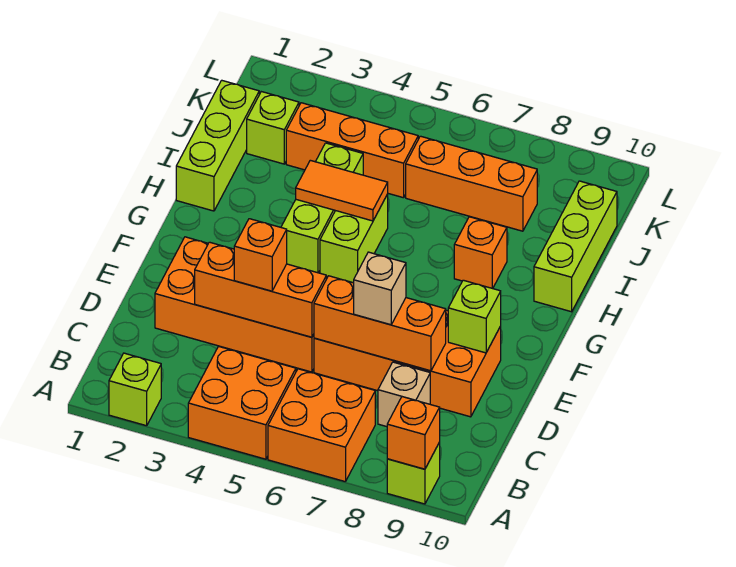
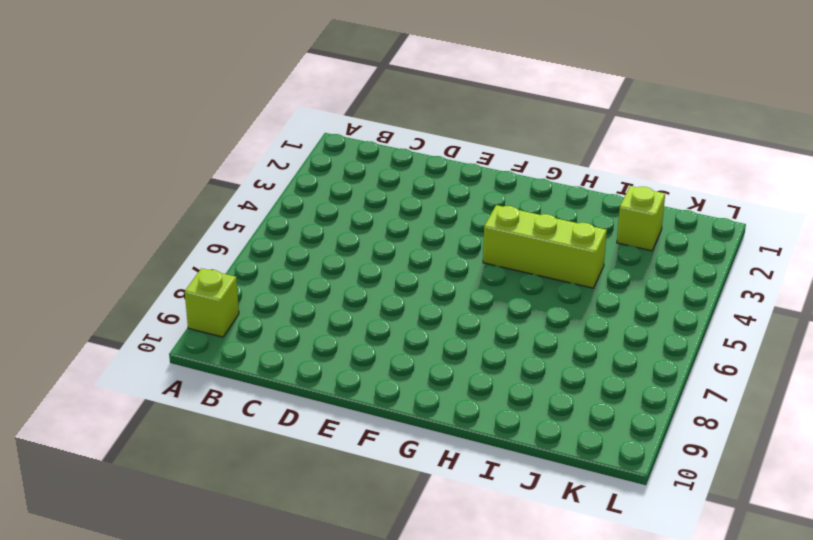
none -> lime 1x1 brick [109,353,161,426]
none -> orange 2x2 brick [188,346,296,459]
none -> orange 2x2 brick [268,369,375,482]

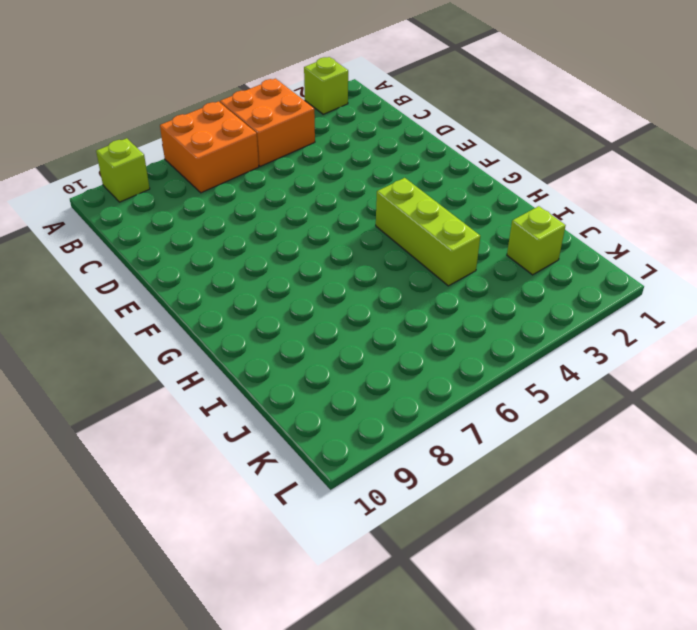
none -> tan 1x1 brick [378,362,430,427]
none -> orange 2x4 brick [155,237,327,372]
none -> orange 2x4 brick [314,310,501,417]

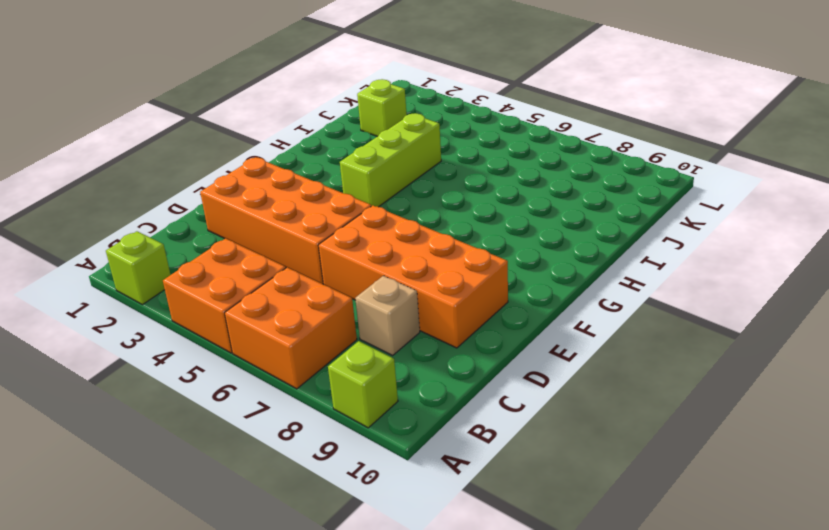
none -> lime 1x2 brick [320,194,388,283]
none -> lime 1x3 brick [176,80,259,211]
none -> orange 1x1 brick [454,217,507,289]

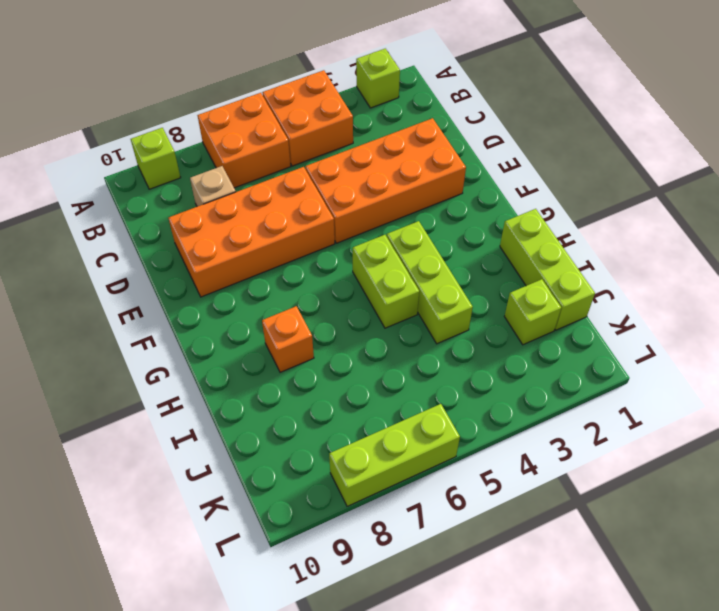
lime 1x3 brick [329,404,460,506] -> lime 1x3 brick turned to [534,181,617,312]
none -> orange 1x3 brick [286,103,418,198]
none -> orange 1x3 brick [406,136,537,231]
none -> orange 1x1 brick [387,397,440,469]

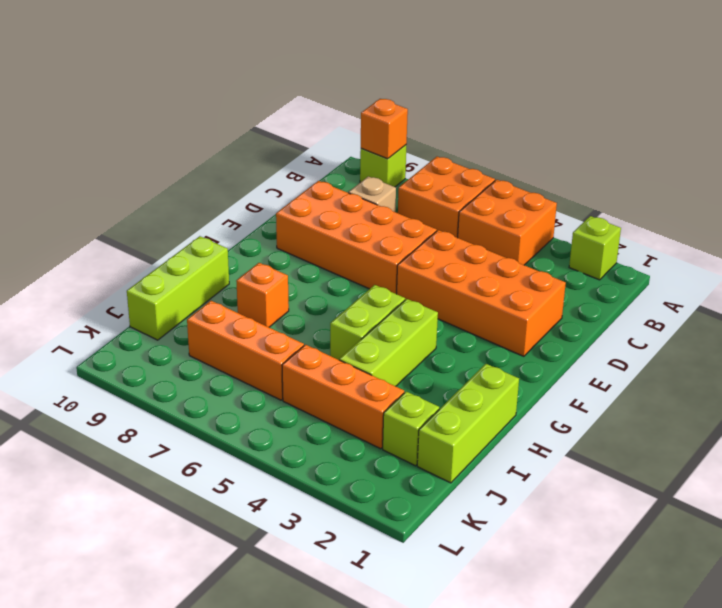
none -> orange 1x3 brick [195,242,327,337]
none -> orange 1x3 brick [314,276,446,371]
none -> lime 1x1 brick [448,280,501,353]

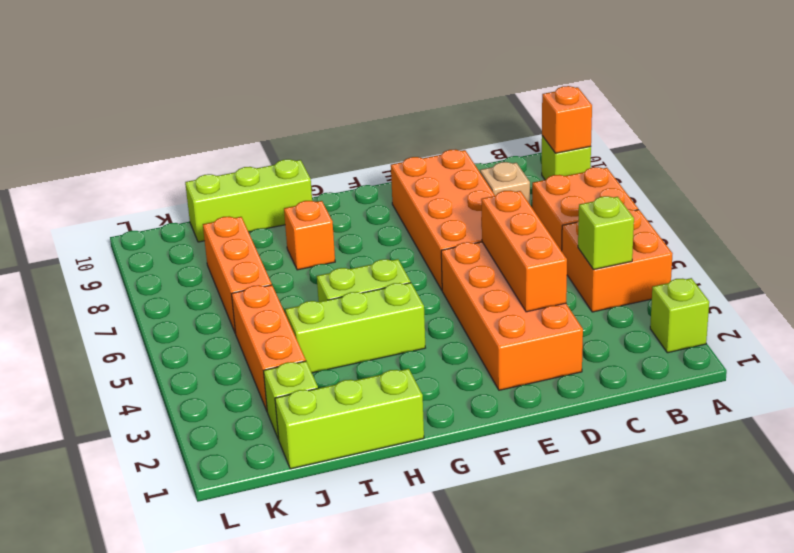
lime 1x1 brick [578,196,634,270] -> lime 1x1 brick moved to [448,280,501,353]
none -> orange 1x3 brick [314,276,446,371]
none -> orange 1x2 tile [296,160,388,221]
none -> orange 1x1 brick [234,219,287,291]

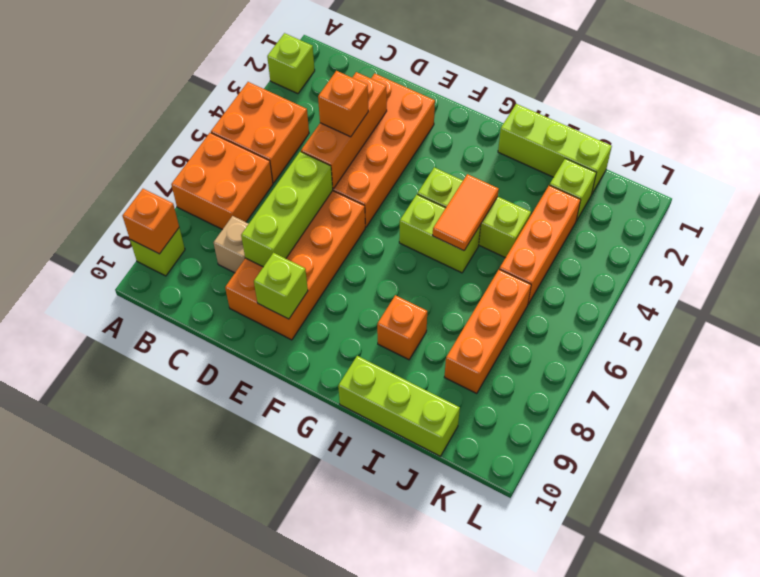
lime 1x3 brick [241,152,333,267] -> orange 1x3 brick [314,276,446,371]
none -> tan 1x1 brick [354,252,406,325]

